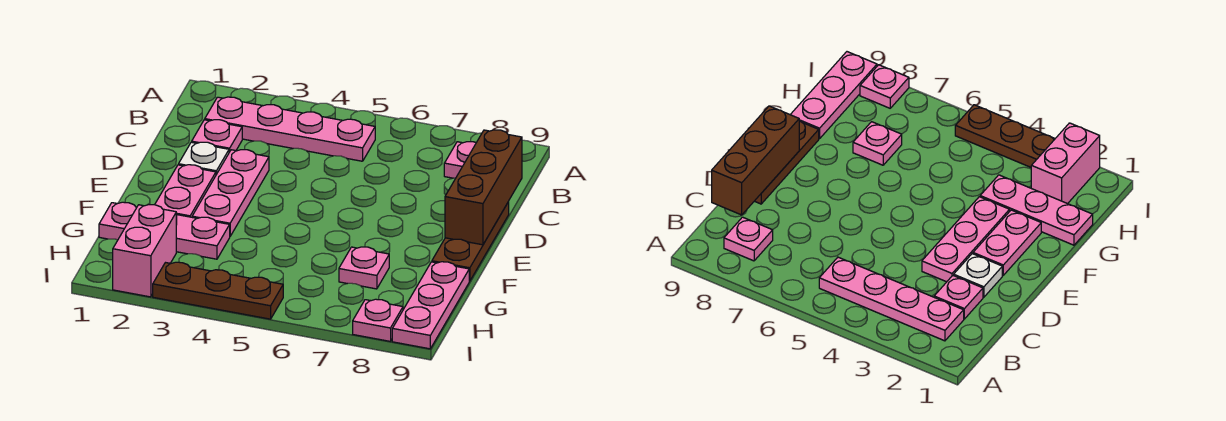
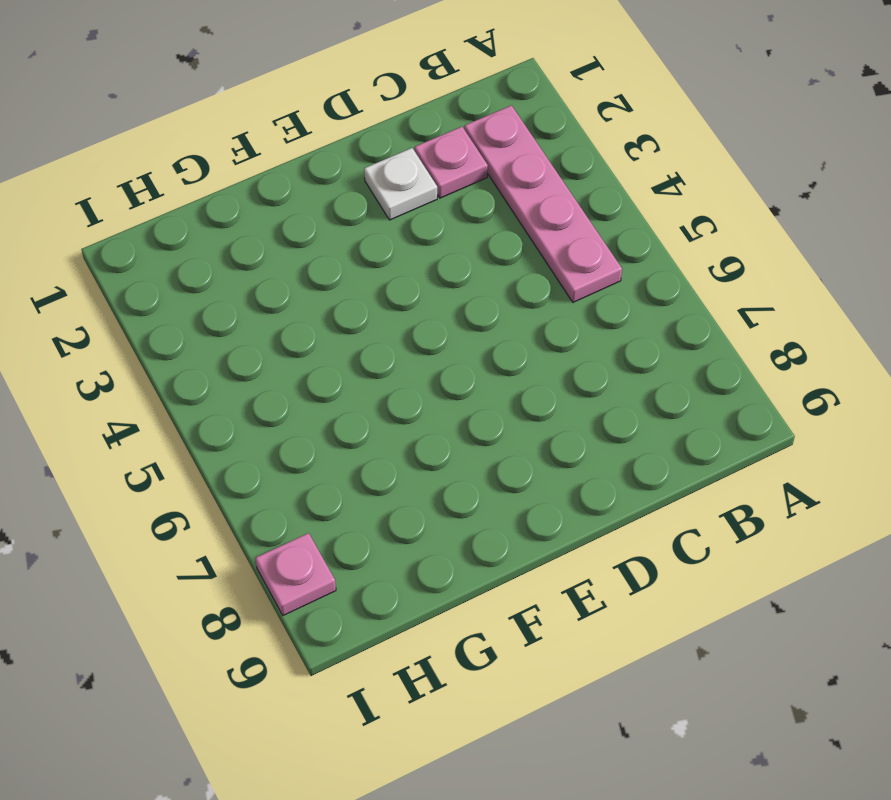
none -> pink 1x1 plate [444,142,476,178]
none -> pink 1x3 plate [192,150,269,236]
none -> brown 1x3 plate [432,202,509,281]

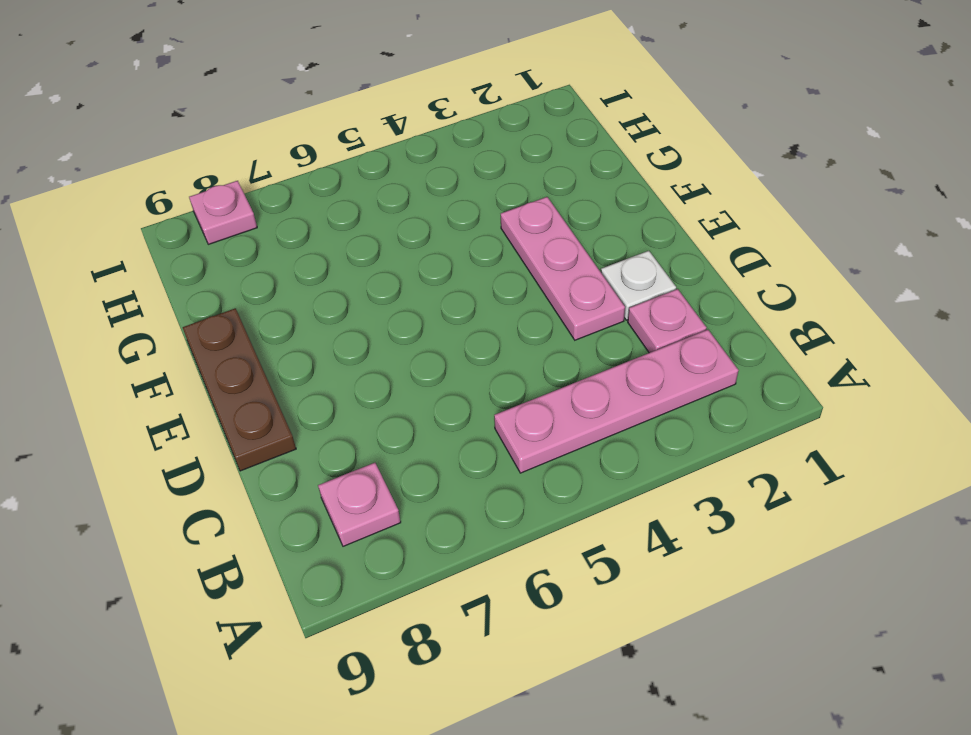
none -> pink 1x2 plate [155,165,216,217]
none -> pink 1x3 plate [99,202,230,259]
none -> pink 1x1 plate [339,247,389,289]

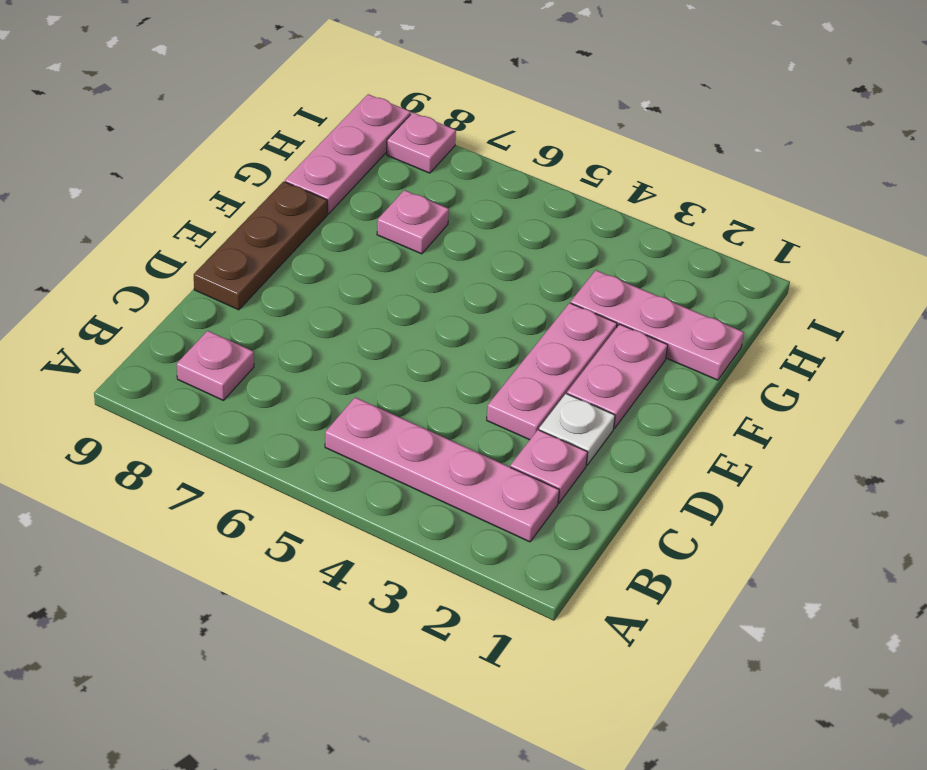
none -> pink 1x2 brick [113,205,176,297]
none -> brown 1x3 plate [153,262,283,319]
none -> brown 1x3 brick [445,130,522,245]

